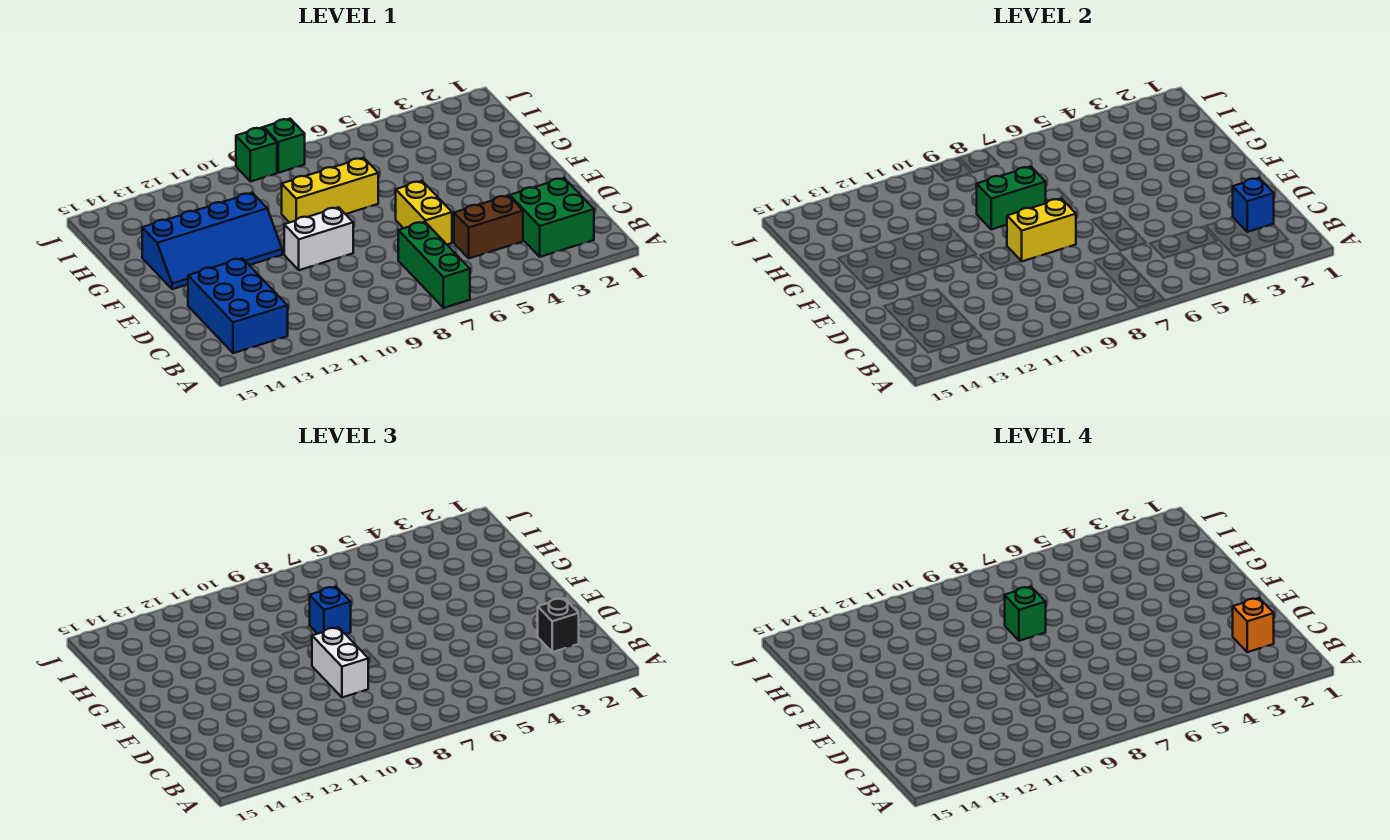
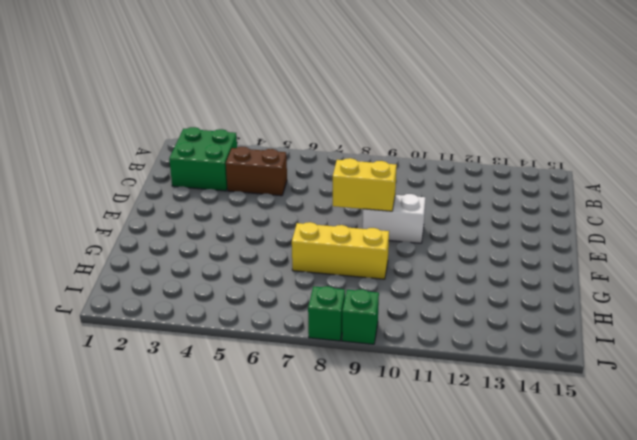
none -> green 1x3 brick [398,222,470,308]
none -> blue 2x3 brick [188,258,288,353]
none -> yellow 1x2 brick [396,181,452,244]

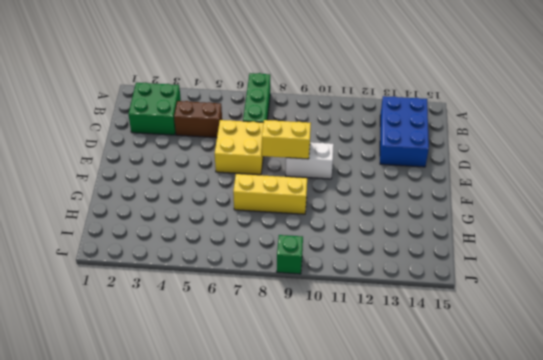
yellow 2x2 brick [215,120,264,175] -> yellow 1x2 brick [396,181,452,244]
none -> blue 2x4 slope [142,193,282,289]
none -> green 1x1 brick [264,119,305,173]
none -> blue 1x1 brick [1233,178,1274,232]

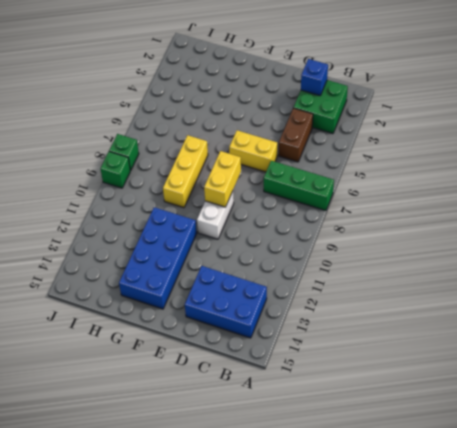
blue 2x4 brick [119,207,197,309] -> blue 2x4 slope [142,193,282,289]
none -> green 1x2 brick [977,167,1046,229]
none -> black 1x1 brick [538,598,579,652]
none -> white 1x2 brick [312,627,368,697]

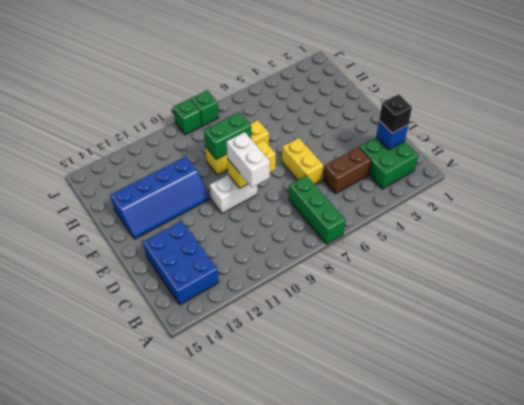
none -> blue 1x1 brick [310,587,351,634]
none -> orange 1x1 brick [1233,598,1274,652]
none -> green 1x1 brick [1005,587,1046,641]

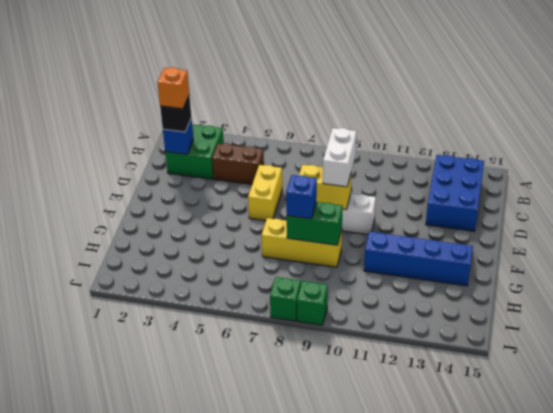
none -> green 1x3 brick [398,222,470,308]
none -> green 1x1 brick [1005,587,1046,641]

